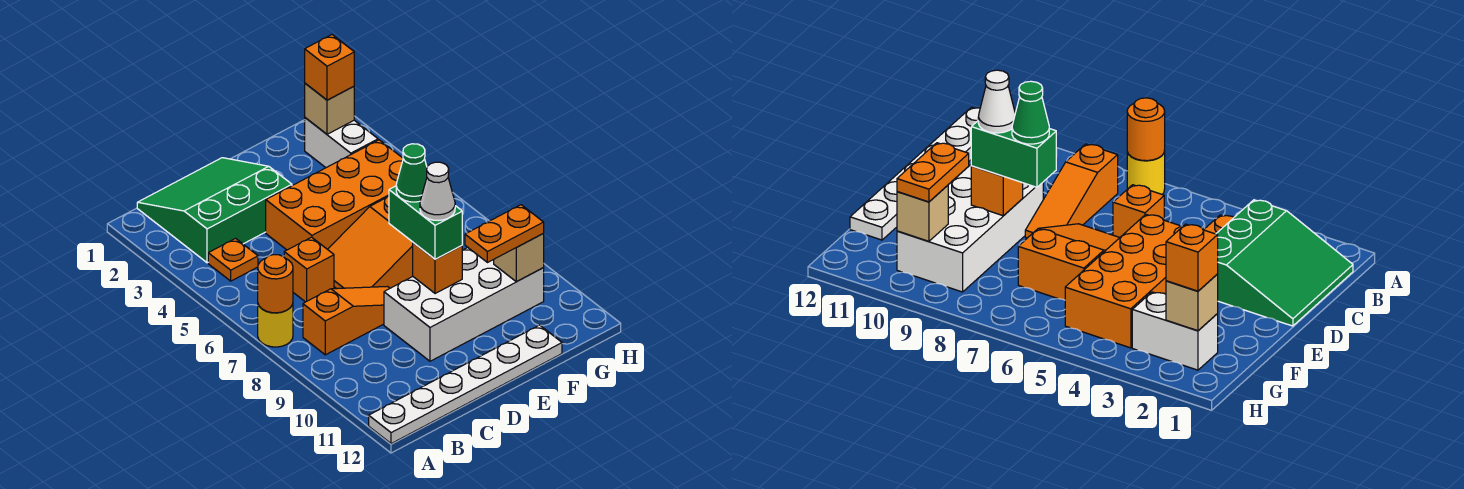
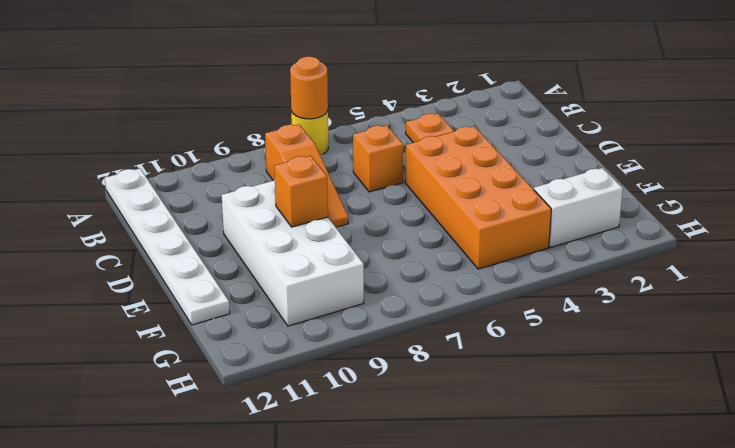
none -> green 3x3 slope [137,158,292,263]
none -> orange 2x3 slope [328,196,413,289]
none -> tan 1x1 brick [305,83,354,134]

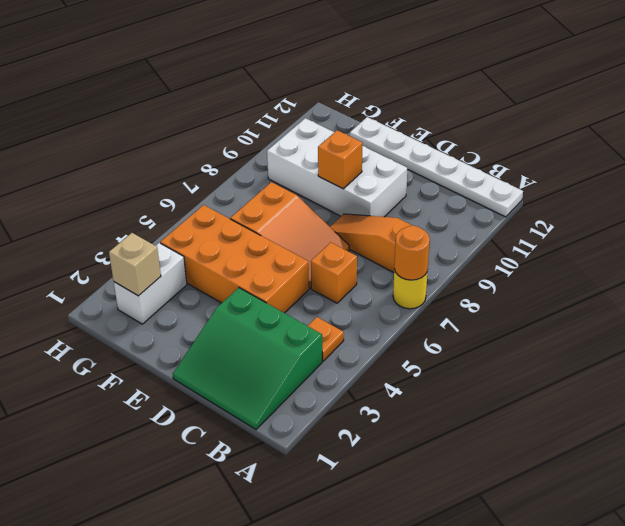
none -> tan 1x1 brick [494,234,544,281]
none -> green 1x2 brick [389,186,462,259]
none -> orange 1x2 plate [465,205,544,263]

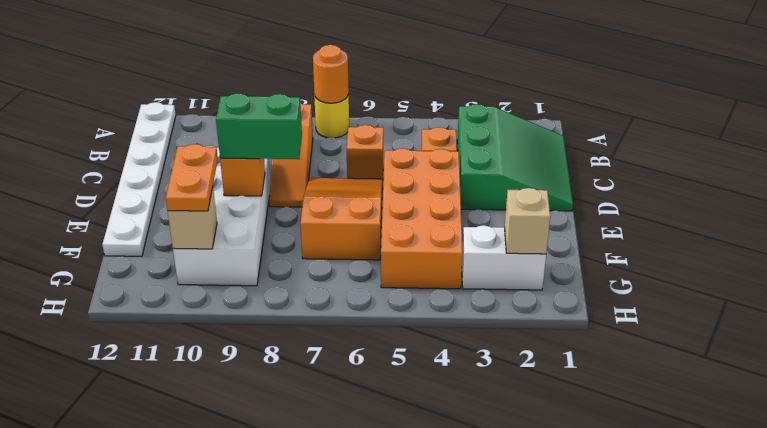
none -> orange 1x1 brick [305,35,354,100]
none -> green 1x1 cone [396,144,427,202]
none -> white 1x1 cone [420,162,455,221]

